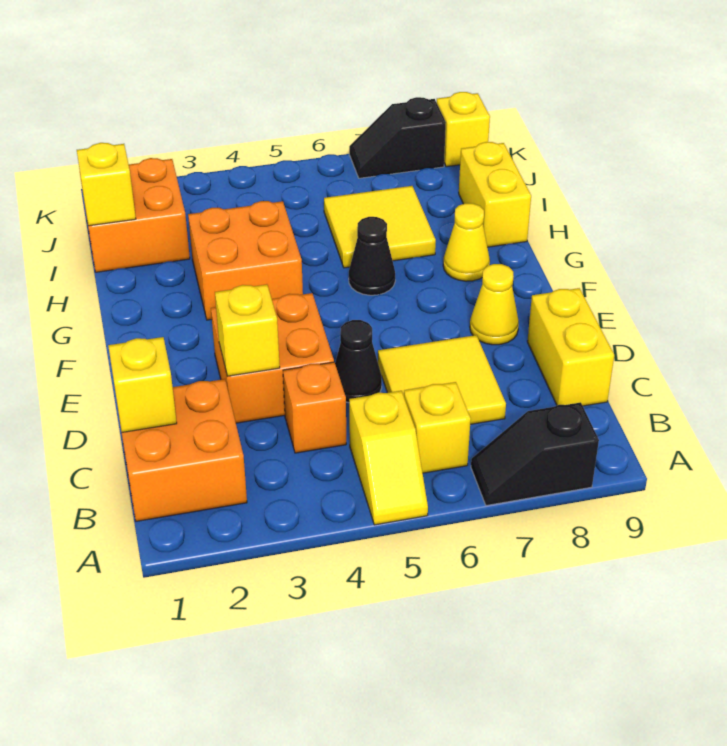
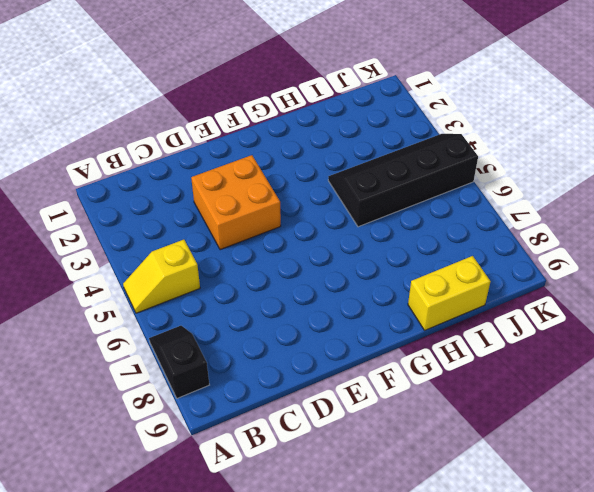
black 2x4 slope [328,134,478,227] -> orange 2x2 brick [188,201,303,320]
none -> orange 2x2 brick [118,379,247,521]
none -> yellow 1x1 brick [404,382,471,473]
none -> orange 1x1 brick [283,362,346,453]

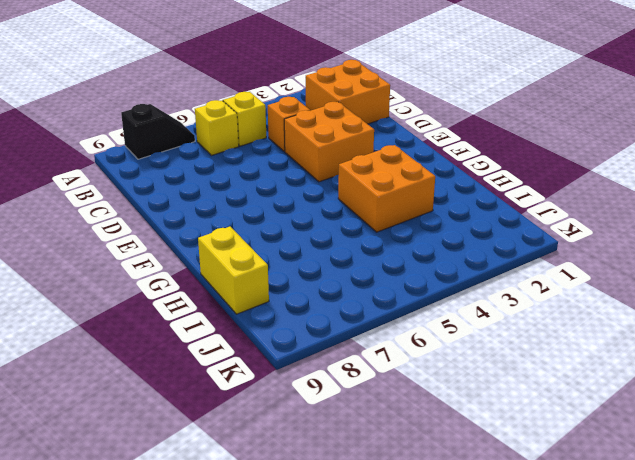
none -> yellow 2x2 tile [378,335,506,424]
none -> yellow 1x2 brick [527,288,614,406]
none -> black 1x1 cone [335,320,382,402]

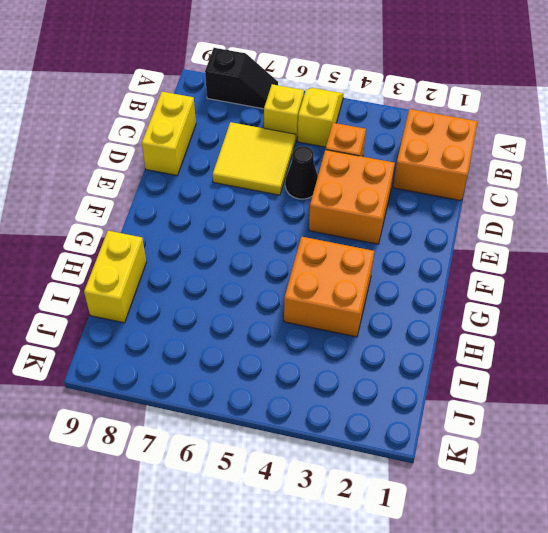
none -> yellow 1x1 cone [470,264,519,345]
none -> black 1x1 cone [349,217,395,295]
none -> yellow 1x1 cone [443,203,490,281]

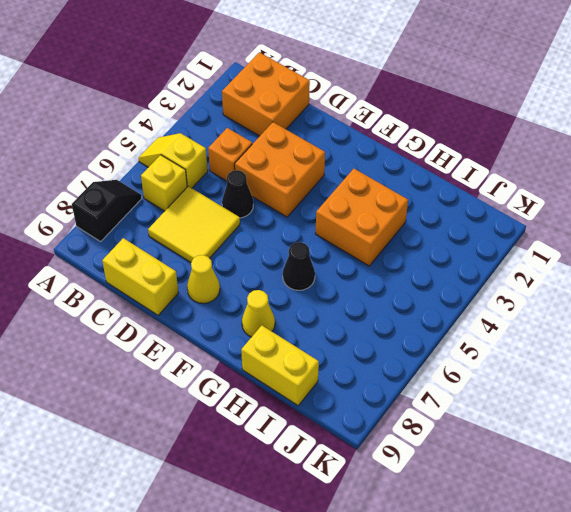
none -> yellow 2x2 tile [324,186,436,268]
none -> orange 2x2 brick [80,158,190,272]
none -> black 1x2 slope [349,97,446,178]

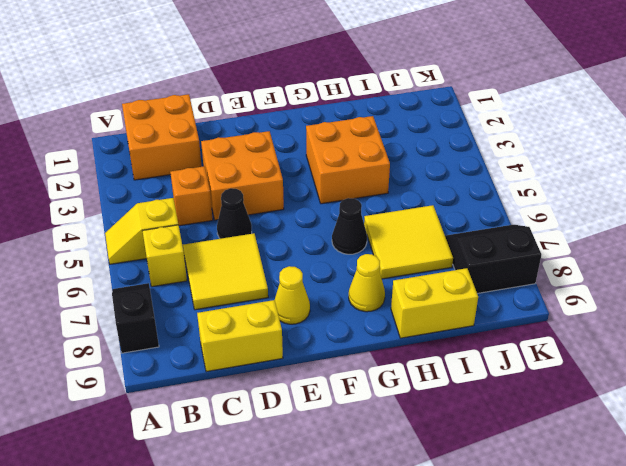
black 2x2 slope [445,225,541,293] -> black 1x2 slope [349,97,446,178]
none -> orange 2x2 brick [80,158,190,272]
none -> yellow 1x1 brick [437,92,490,167]
none -> yellow 1x1 brick [108,337,177,432]

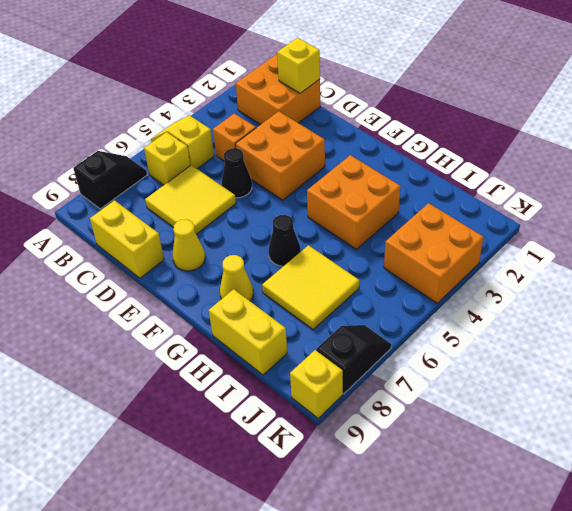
orange 2x2 brick [384,203,483,303] -> orange 2x2 brick moved to [80,158,190,272]
none -> yellow 1x1 brick [215,284,280,376]
none -> yellow 1x1 brick [77,143,136,226]

